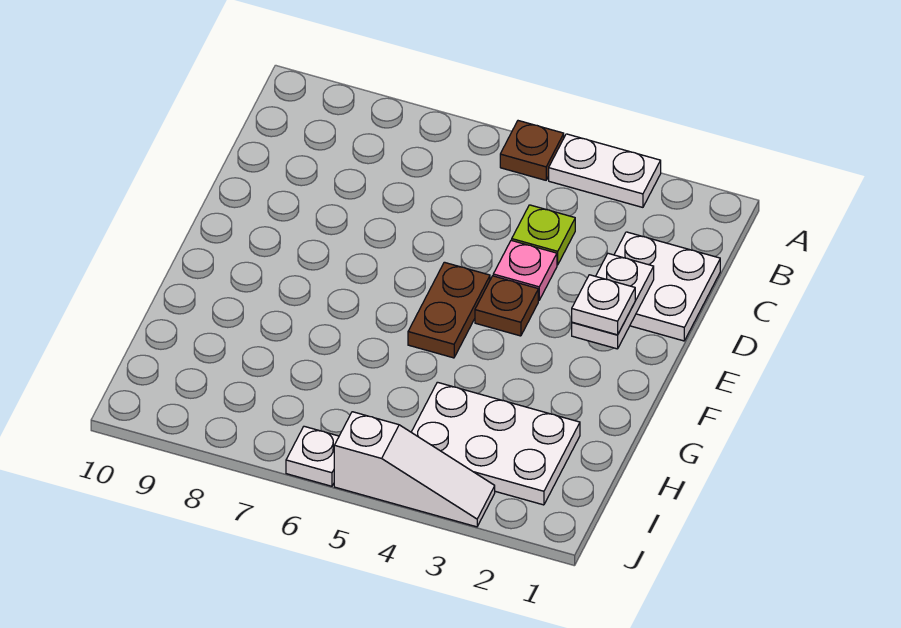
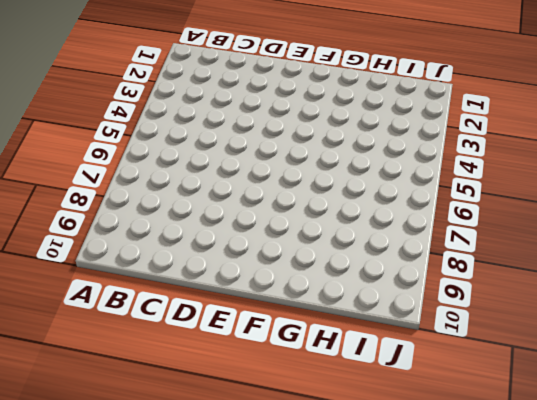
none -> white 1x2 plate [549,134,661,207]
none -> brown 1x1 plate [500,121,564,180]
none -> white 2x2 plate [614,232,720,341]

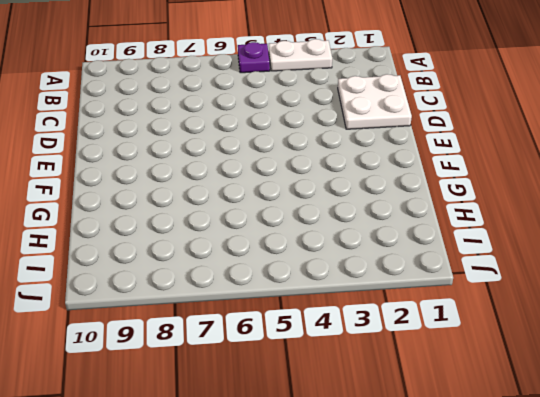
purple 1x1 plate [238,42,270,73] -> brown 1x1 plate [500,121,564,180]
none -> lime 1x1 plate [512,205,575,265]
none -> pink 1x1 plate [493,240,557,300]
none -> brown 1x1 plate [475,276,538,336]

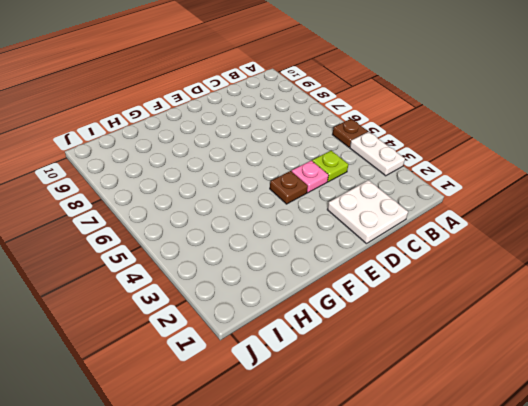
none -> brown 1x2 plate [408,262,490,358]
none -> white 2x3 plate [411,382,580,505]
none -> white 1x3 slope [334,412,495,527]

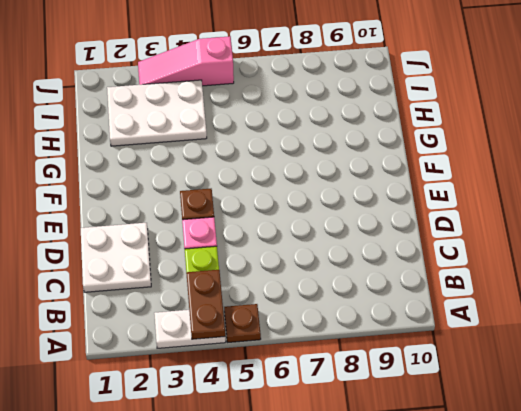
brown 1x2 plate [186,270,225,339] -> brown 1x2 plate moved to [408,262,490,358]
pink 1x3 slope [138,36,234,86] -> white 1x3 slope [334,412,495,527]
none -> white 1x1 plate [286,426,339,486]
none -> white 1x2 plate [572,253,654,349]
none -> white 1x1 plate [572,275,635,335]

